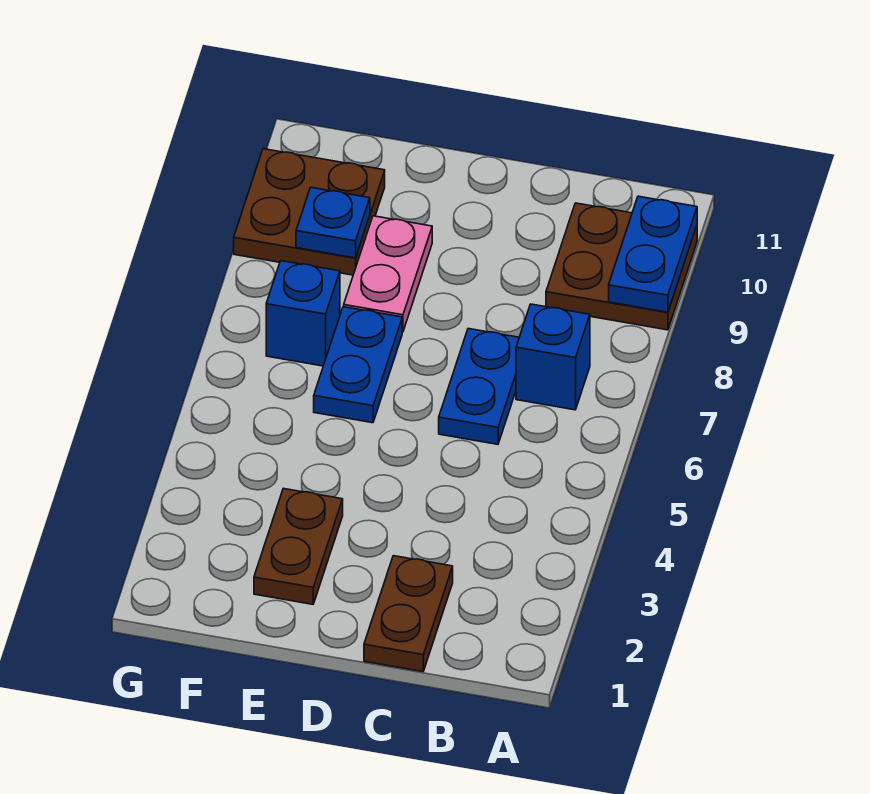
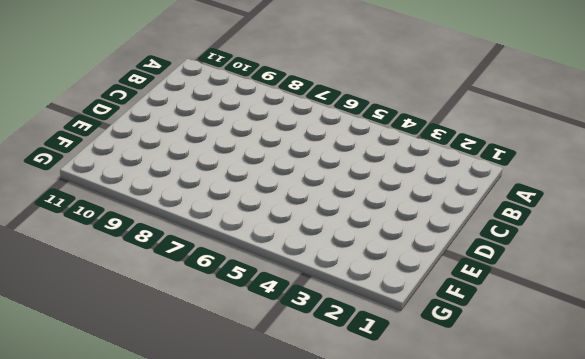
none -> brown 2x2 plate [546,203,697,330]
none -> blue 1x1 brick [516,304,590,410]

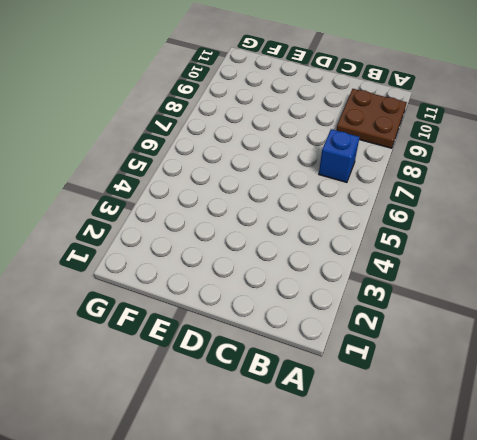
none -> brown 1x2 plate [364,556,453,672]
none -> blue 1x2 plate [439,329,519,444]

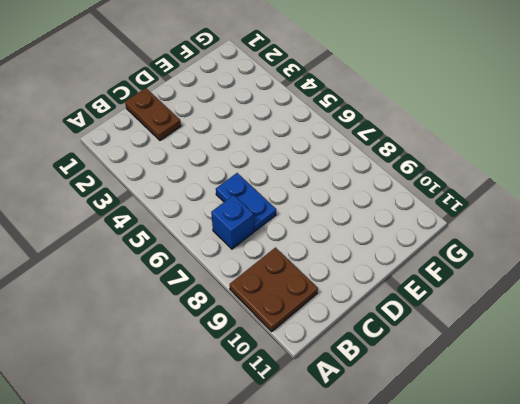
none -> brown 1x2 plate [254,489,343,604]
none -> blue 1x2 plate [314,307,402,423]

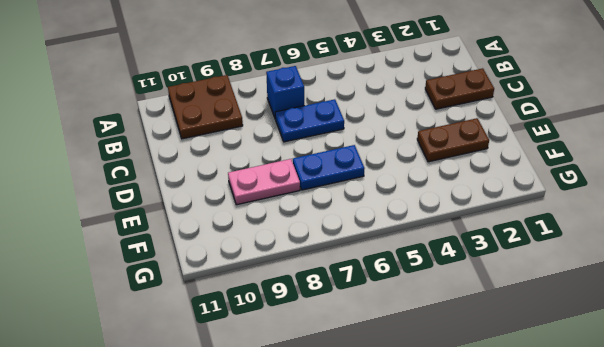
none -> blue 1x1 brick [266,261,340,366]
none -> brown 2x2 plate [234,149,385,275]

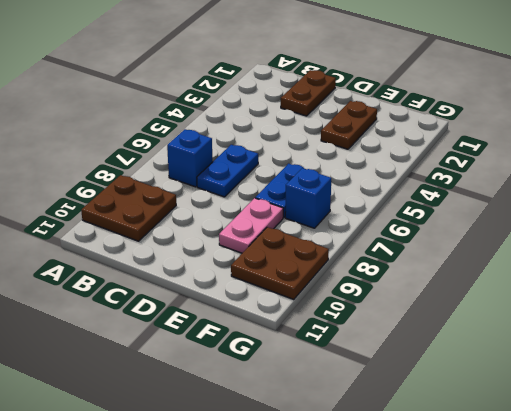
none -> blue 1x2 plate [609,196,697,312]
none -> blue 1x1 plate [296,188,370,258]

